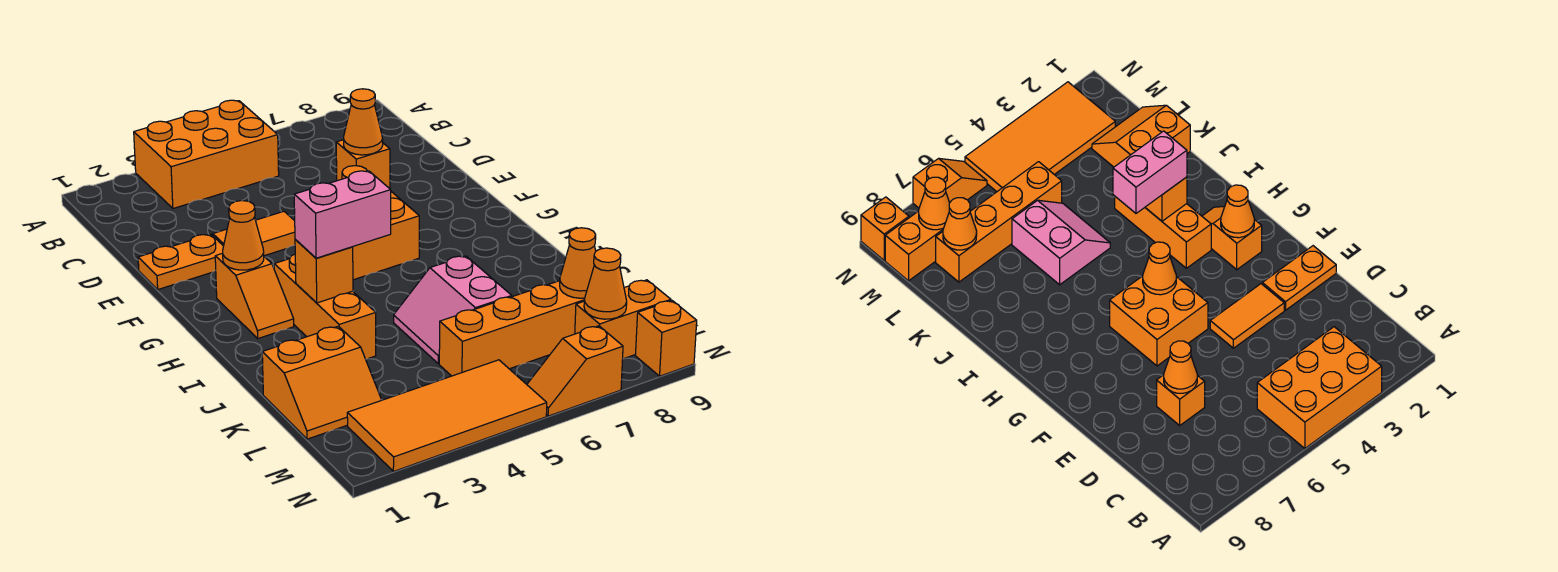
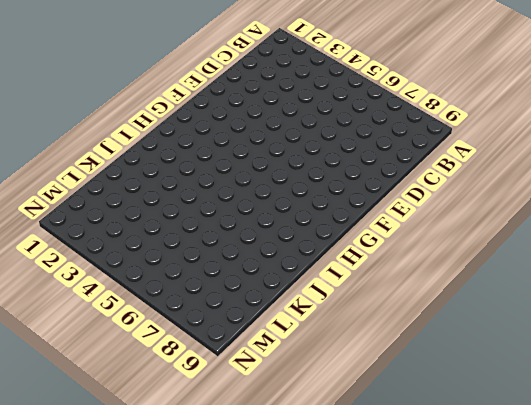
none -> orange 2x3 brick [134,100,279,208]
none -> orange 1x1 brick [336,140,390,189]
none -> orange 1x2 plate [138,234,223,289]

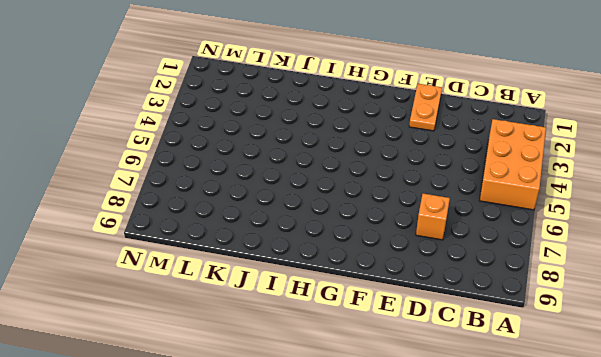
none -> orange 1x2 tile [213,211,295,256]
none -> orange 2x2 brick [353,192,419,280]
none -> orange 1x2 slope [215,253,294,338]

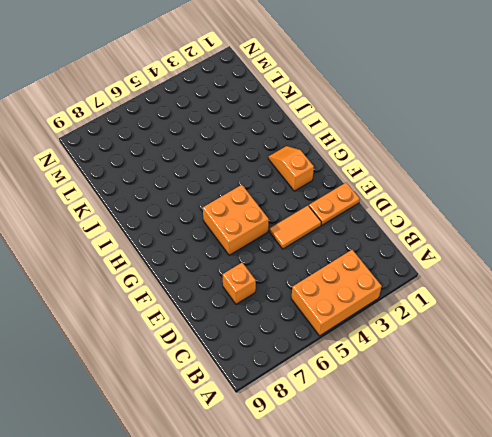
none -> orange 1x3 brick [274,254,376,359]
none -> pink 2x2 slope [394,256,512,364]
none -> orange 2x2 slope [262,326,382,439]

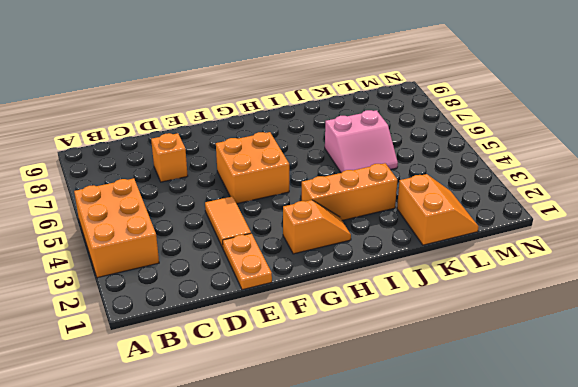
none -> orange 1x4 brick [439,281,585,376]
none -> orange 2x4 tile [347,360,547,472]
none -> orange 1x2 brick [575,280,671,359]

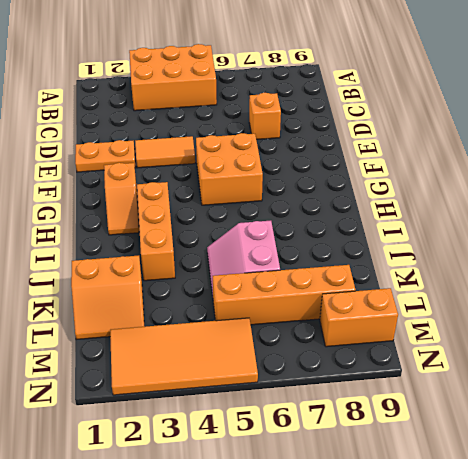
none -> orange 1x2 slope [527,326,623,416]
none -> orange 1x1 brick [635,301,697,376]
none -> orange 1x1 cone [344,89,383,155]

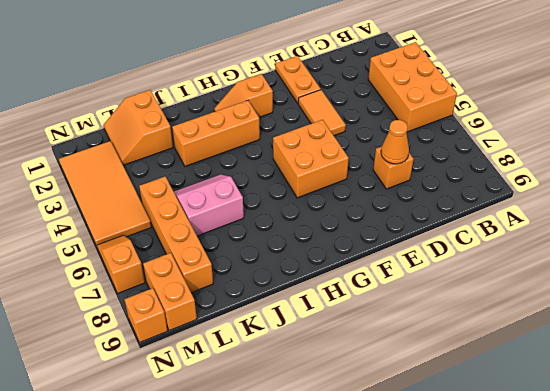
none -> orange 1x1 cone [223,200,264,270]
none -> orange 1x1 cone [1143,242,1176,295]
none -> orange 1x1 brick [295,240,353,303]

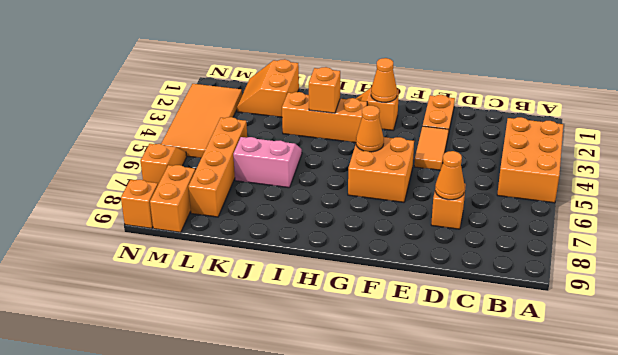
none -> orange 1x1 cone [560,228,596,298]
none -> orange 1x1 cone [584,248,627,319]
none -> pink 1x2 brick [294,171,391,258]

